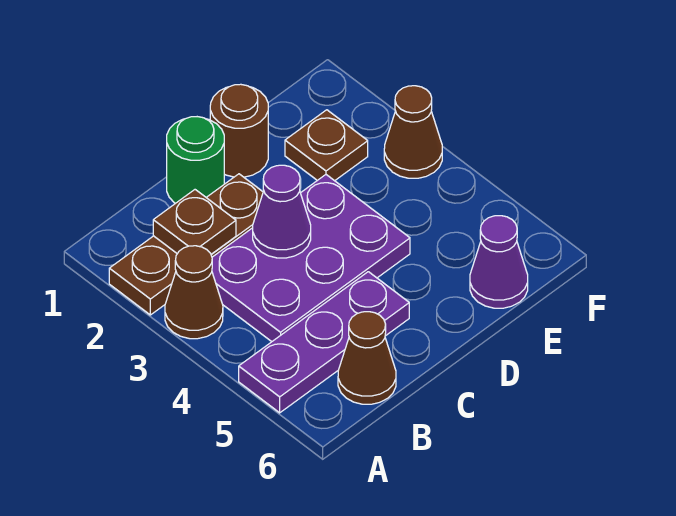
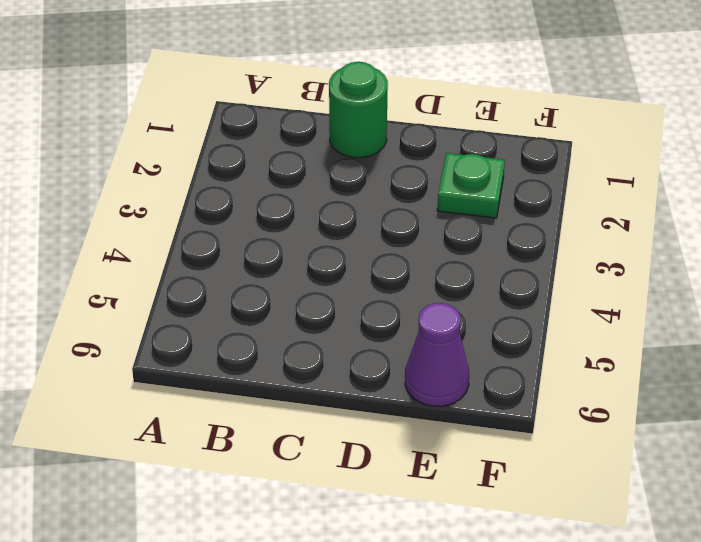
green 1x1 plate [437,153,505,218] -> brown 1x1 plate [285,110,368,181]
none -> brown 1x3 plate [109,174,263,315]
none -> brown 1x1 cone [165,246,223,339]
none -> purple 1x3 plate [239,272,409,413]

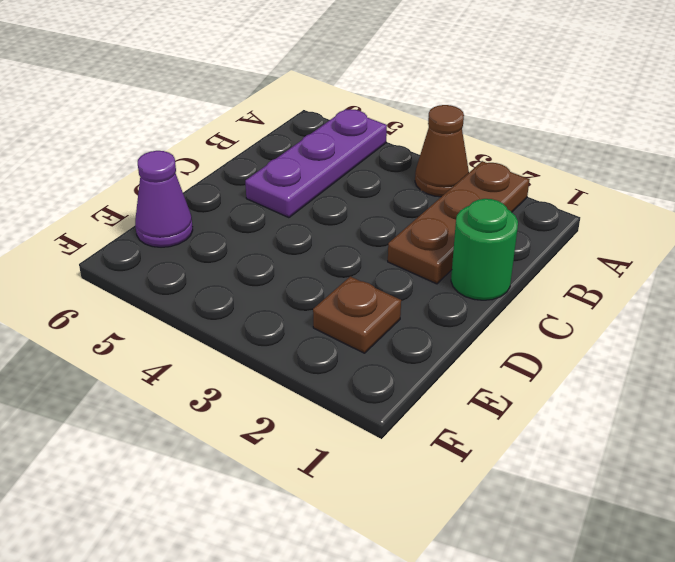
none -> purple 2x3 plate [212,175,410,342]
none -> brown 1x1 cone [338,312,396,404]
none -> brown 1x1 round brick [210,84,268,177]

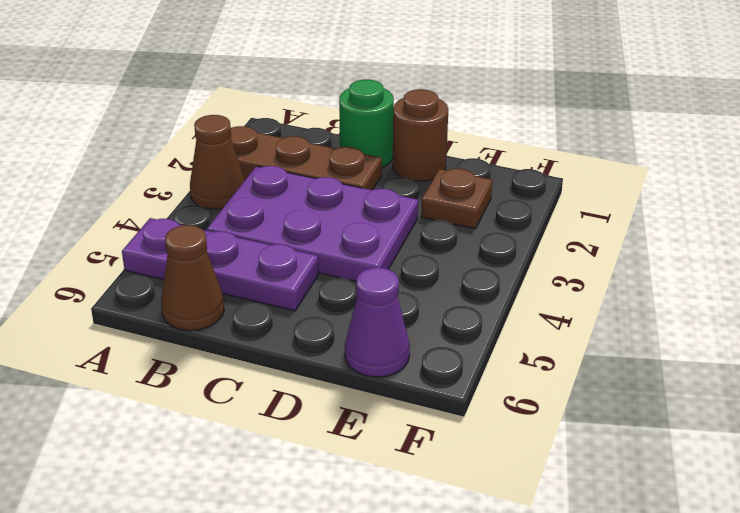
none -> brown 1x1 cone [384,86,442,178]
none -> brown 1x1 plate [153,190,236,254]
none -> purple 1x1 cone [253,165,311,258]

